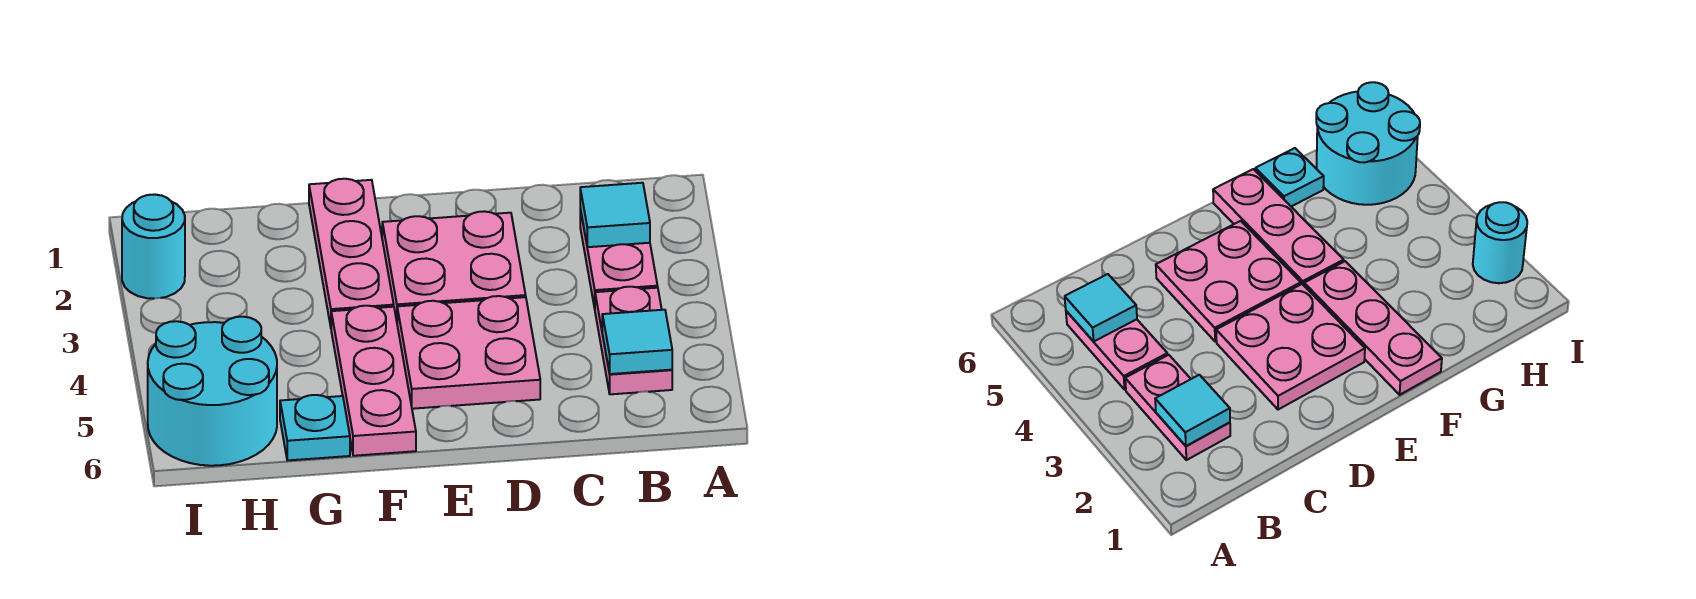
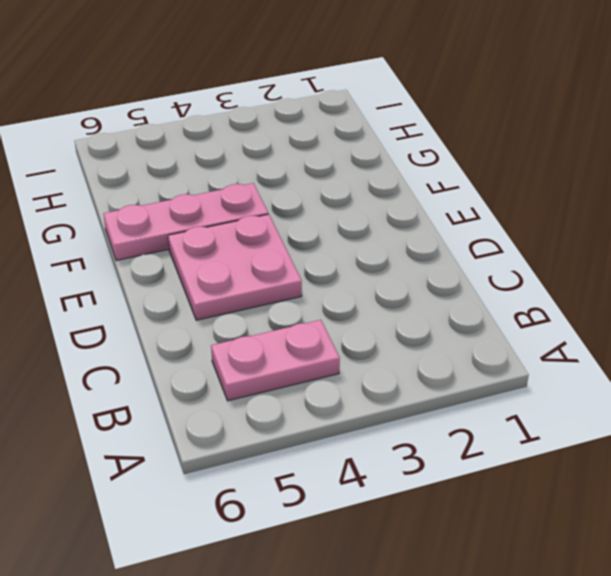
none -> pink 1x2 plate [580,209,658,308]
none -> pink 2x2 plate [382,211,526,321]

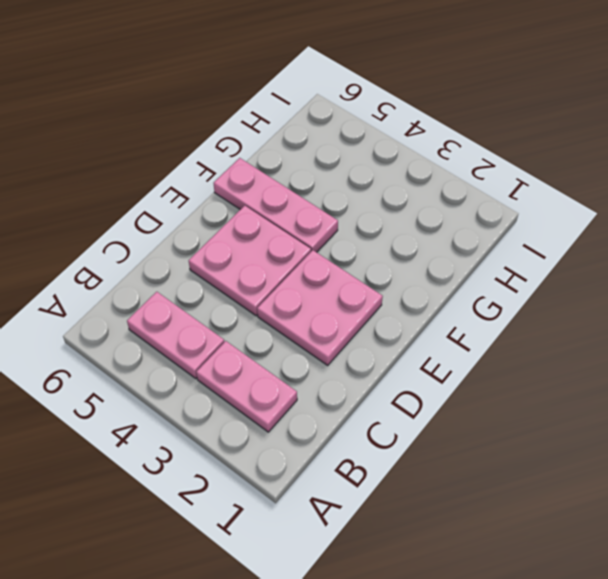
none -> pink 1x3 plate [309,179,394,327]
none -> cyan 1x1 plate [280,395,350,460]

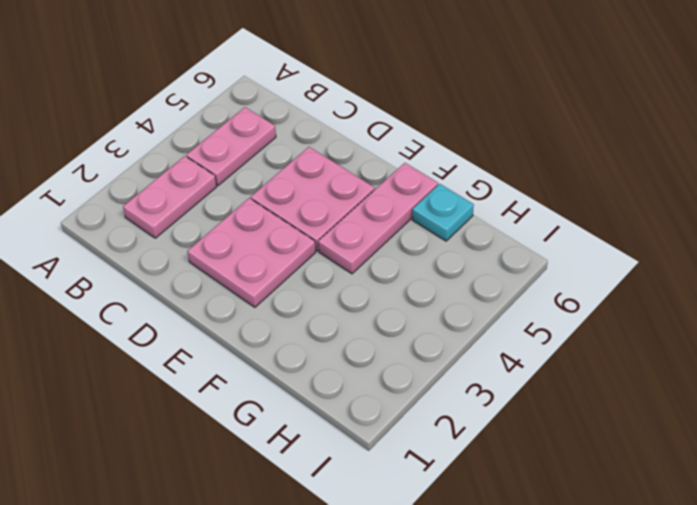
none -> pink 1x3 plate [309,179,394,327]
none -> cyan 2x2 round brick [148,317,277,466]

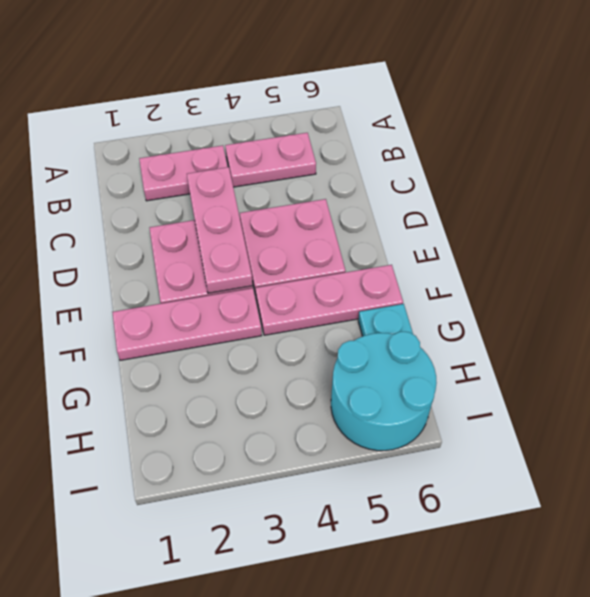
pink 1x3 plate [187,167,253,293] -> none
none -> cyan 1x1 round brick [122,194,185,299]
none -> cyan 1x1 tile [580,183,650,247]

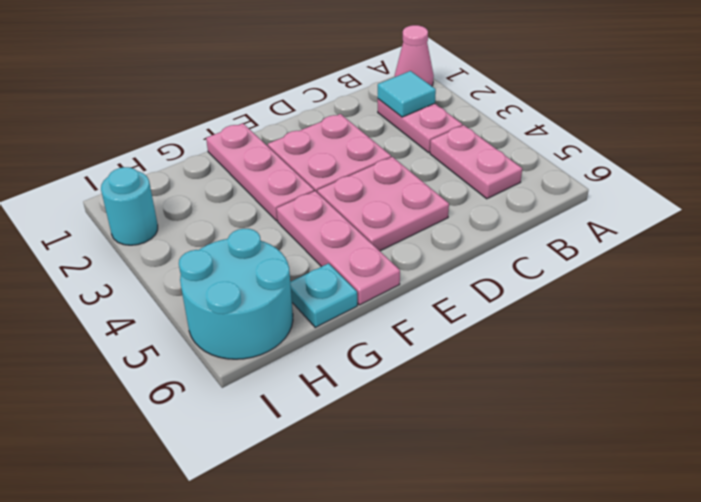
pink 1x1 cone [395,25,434,86] -> none
none -> cyan 1x1 tile [602,310,672,374]

